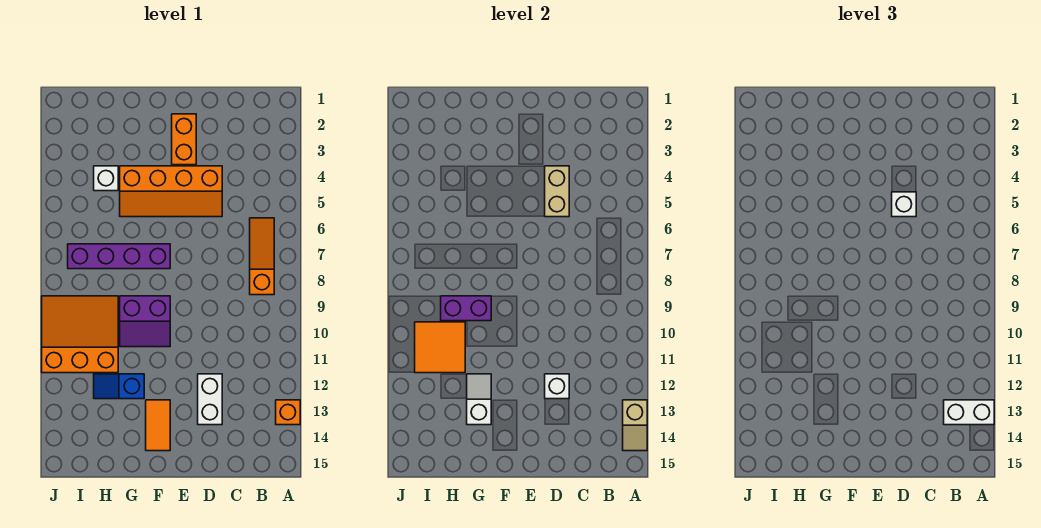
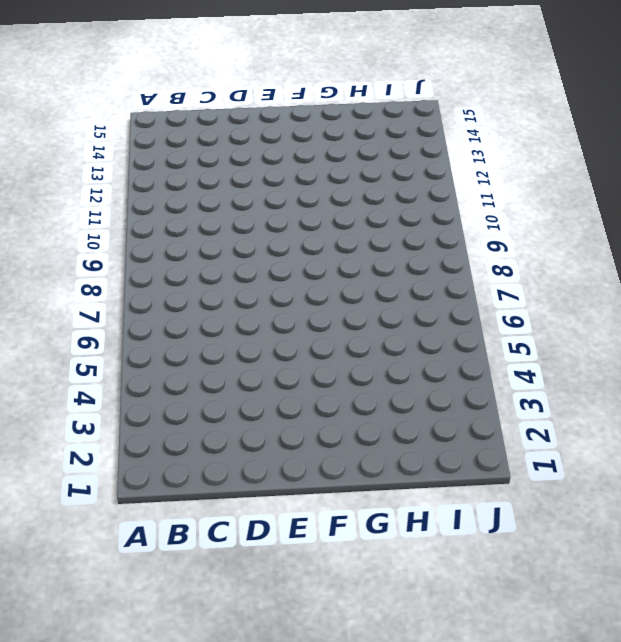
none -> orange 1x1 brick [276,400,300,425]
none -> orange 1x3 slope [250,218,274,295]
none -> orange 2x4 slope [120,166,222,217]

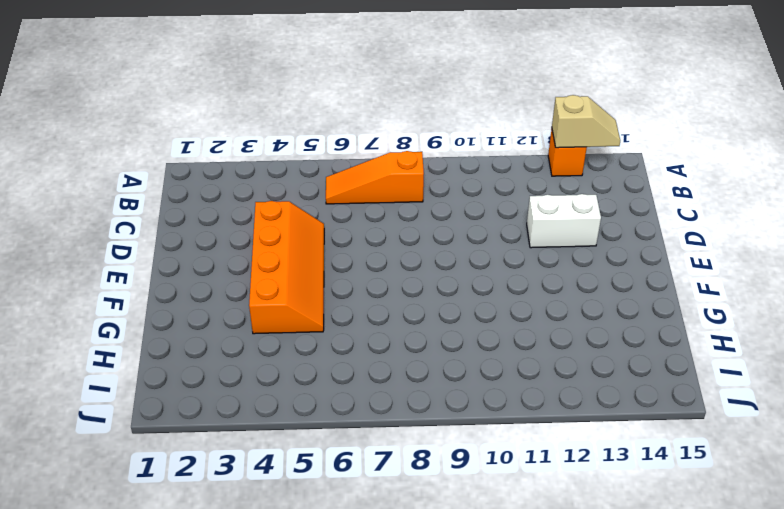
none -> orange 1x2 brick [172,114,196,165]
none -> purple 1x4 brick [68,244,170,269]
none -> purple 2x2 slope [120,296,170,347]

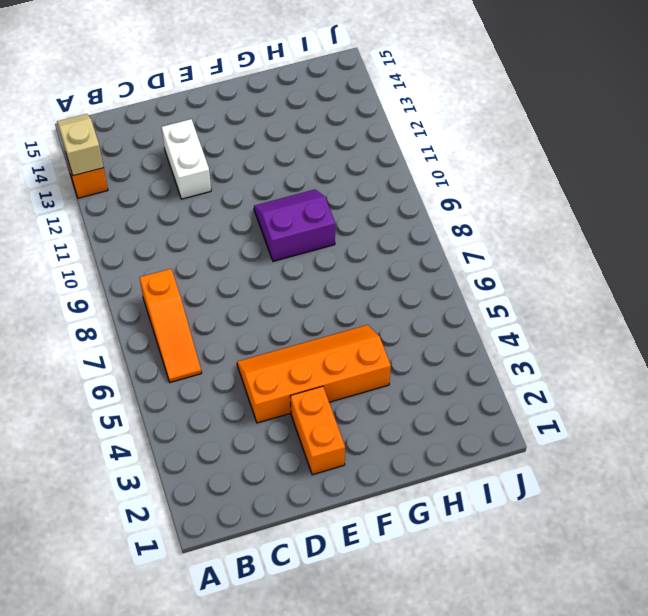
none -> purple 1x4 brick [68,244,170,269]
none -> orange 1x2 tile [146,400,170,451]
none -> blue 1x2 slope [94,374,144,399]

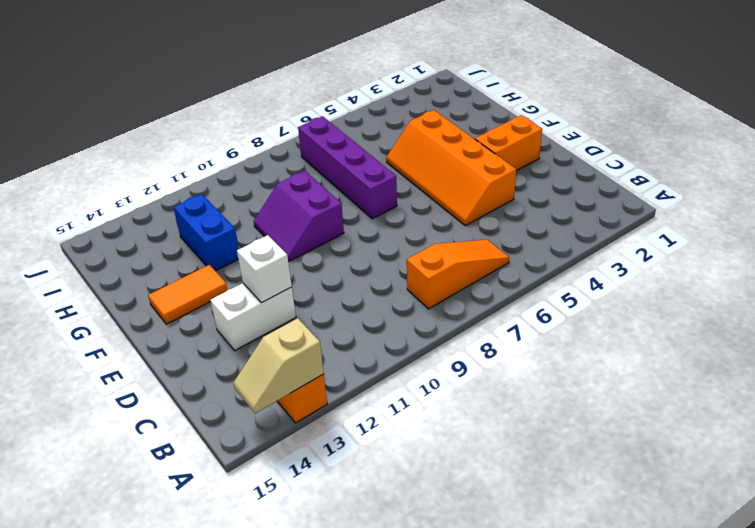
blue 1x2 brick [173,194,239,271] -> blue 1x2 slope [94,374,144,399]
none -> white 1x1 brick [94,166,118,191]
none -> orange 3x3 slope [42,296,118,373]
none -> tan 1x2 brick [545,166,569,217]

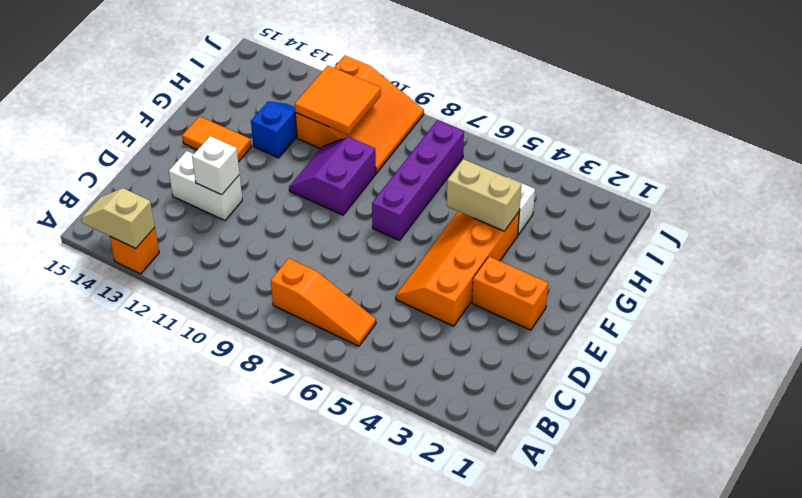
tan 1x2 brick [447,159,522,231] -> tan 1x2 brick moved to [545,166,569,217]
none -> purple 1x2 brick [441,296,491,321]
none -> white 1x2 slope [467,374,491,425]
none -> white 1x2 brick [944,400,994,425]

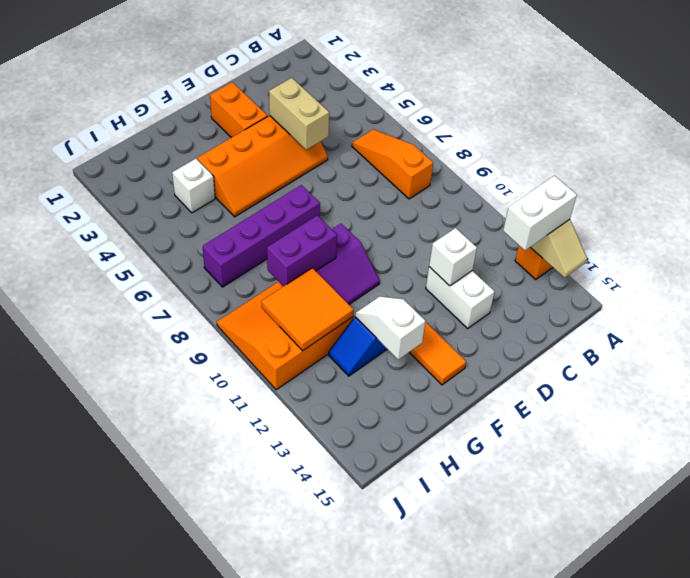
none -> white 1x1 brick [892,192,916,217]

